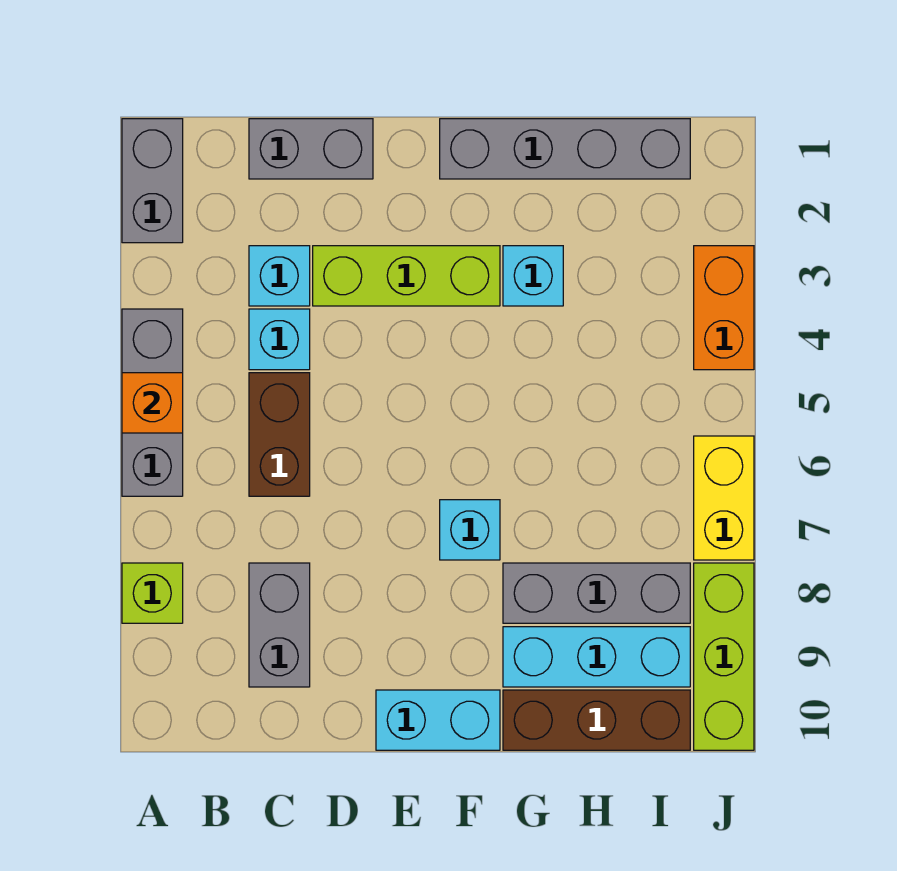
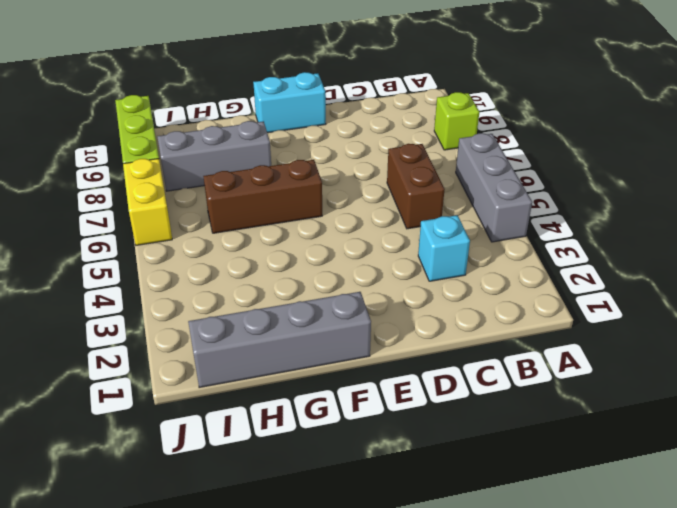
brown 1x3 brick [203,160,322,233] -> brown 1x3 brick moved to [503,690,690,750]
none -> grey 1x2 brick [122,119,183,243]
none -> grey 1x2 brick [249,119,373,179]
none -> cyan 1x1 brick [249,309,310,370]

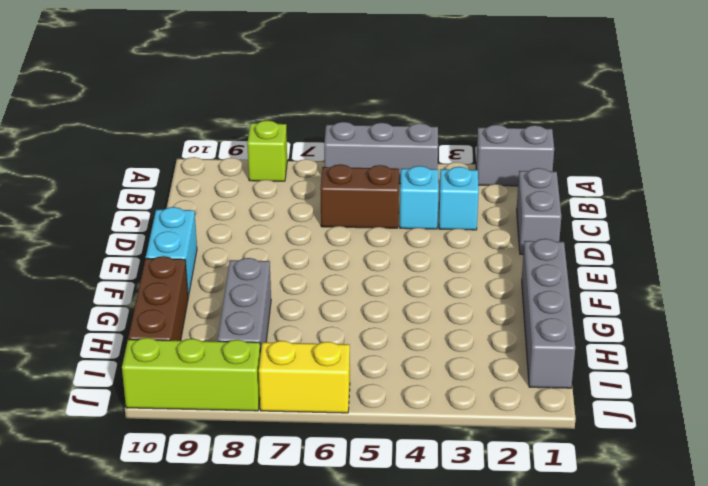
none -> grey 1x2 brick [249,563,310,687]
none -> lime 1x3 brick [313,246,500,306]
none -> cyan 1x1 brick [440,500,500,560]

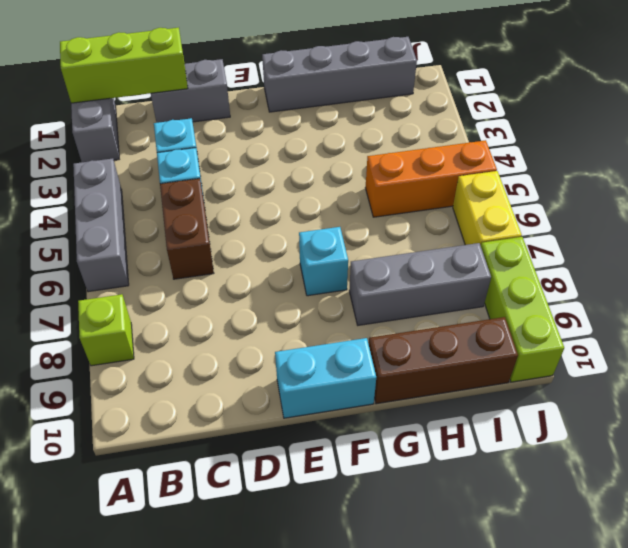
lime 1x3 brick [60,28,188,103] -> lime 1x3 brick moved to [313,246,500,306]
orange 1x3 brick [365,140,497,217] -> none
none -> grey 1x2 brick [249,563,310,687]
none -> cyan 1x1 brick [503,246,563,306]
none -> cyan 1x3 brick [503,627,690,687]

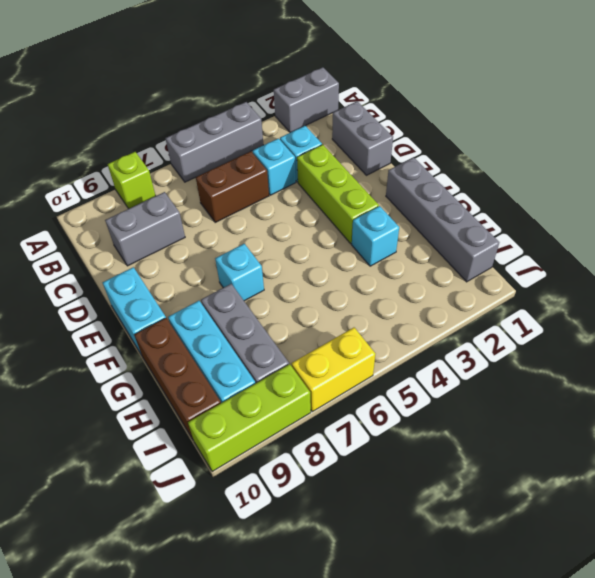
none -> orange 1x2 brick [694,246,754,370]
none -> orange 1x1 brick [122,373,183,433]

